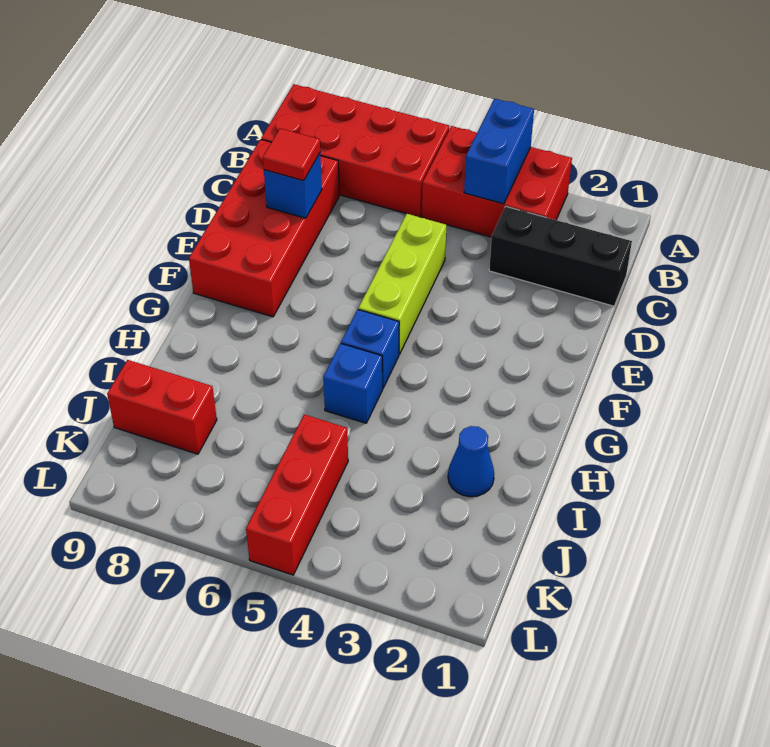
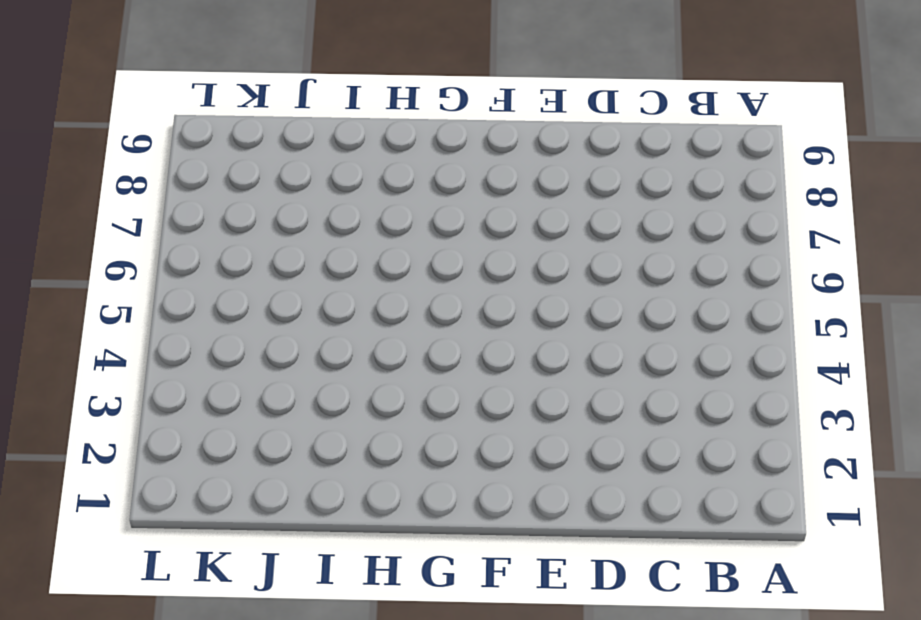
none -> red 2x3 brick [422,126,572,237]
none -> red 2x4 brick [261,84,449,217]
none -> black 1x3 brick [489,206,632,306]

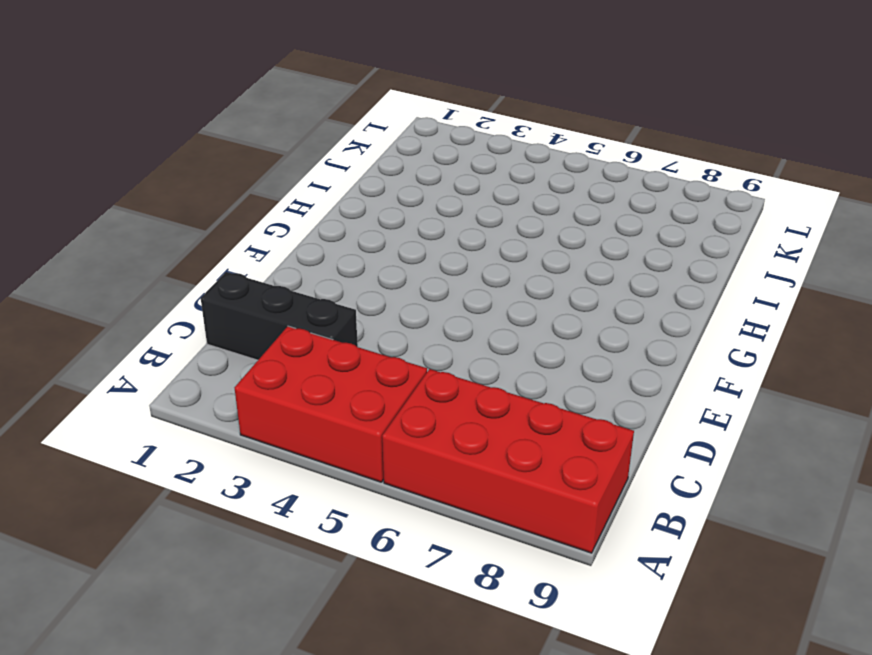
none -> red 2x4 brick [189,139,339,317]
none -> lime 1x3 brick [358,214,446,354]
none -> blue 1x1 brick [341,310,399,388]

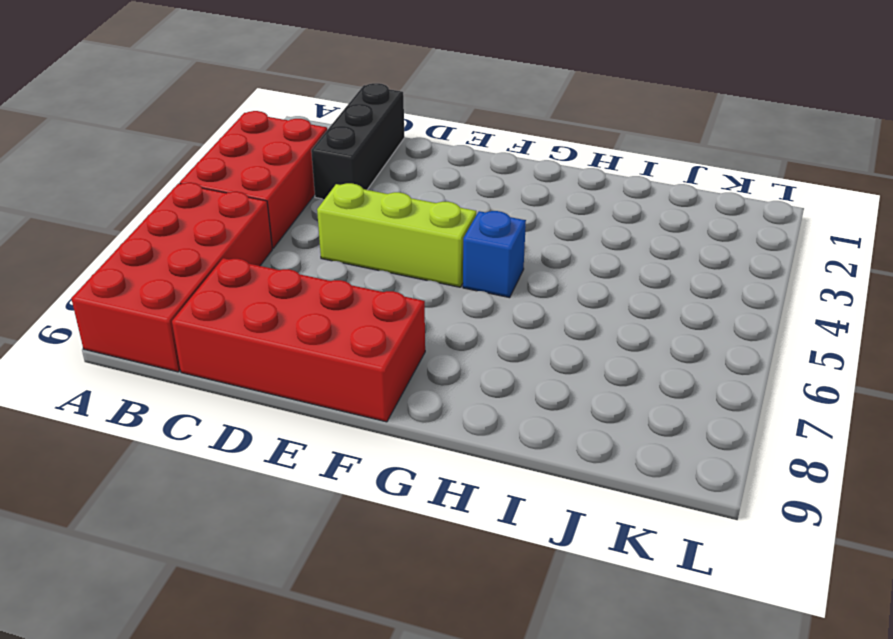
none -> blue 1x1 brick [323,343,383,423]
none -> blue 1x1 cone [448,426,494,497]
none -> red 1x3 brick [246,415,348,575]

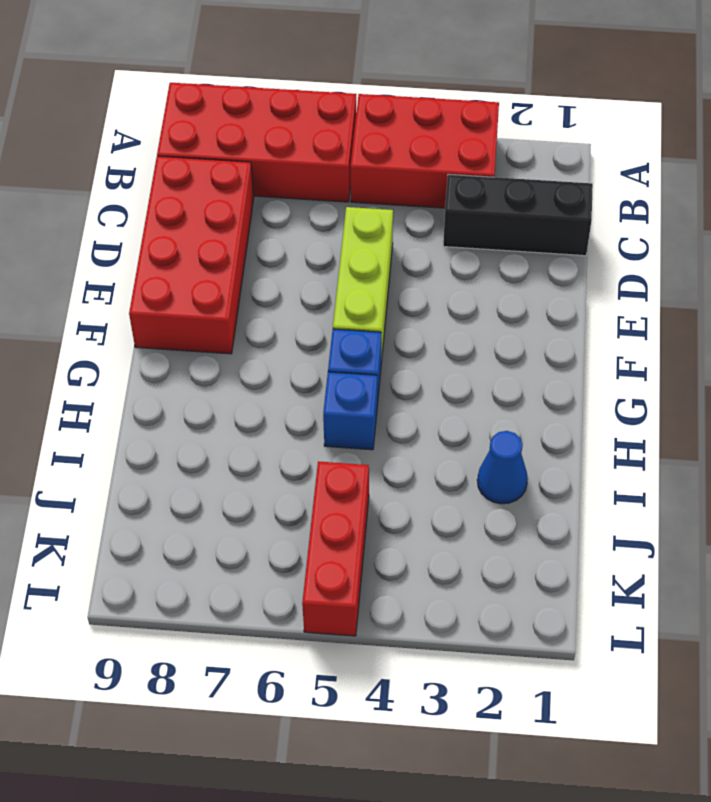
none -> red 1x2 brick [107,360,217,454]
none -> blue 1x2 brick [464,99,534,204]
none -> blue 1x1 brick [264,153,322,218]

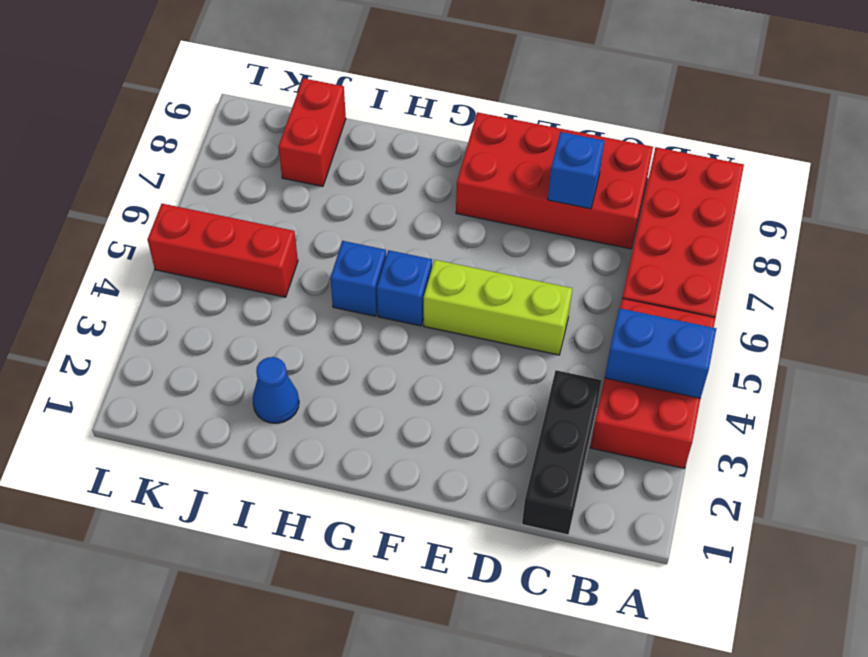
none -> red 1x1 tile [263,128,320,181]

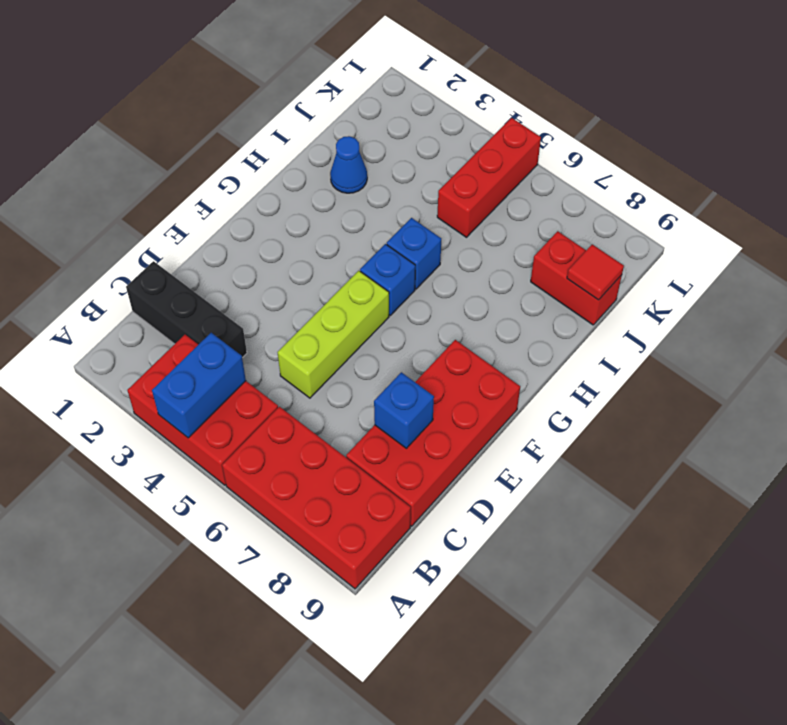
red 1x1 tile [567,244,624,300] -> red 1x1 tile moved to [263,128,320,181]

